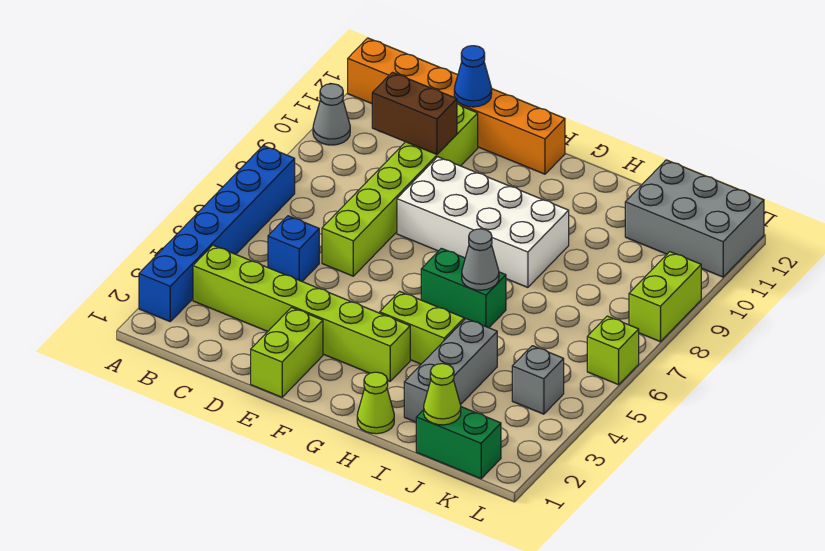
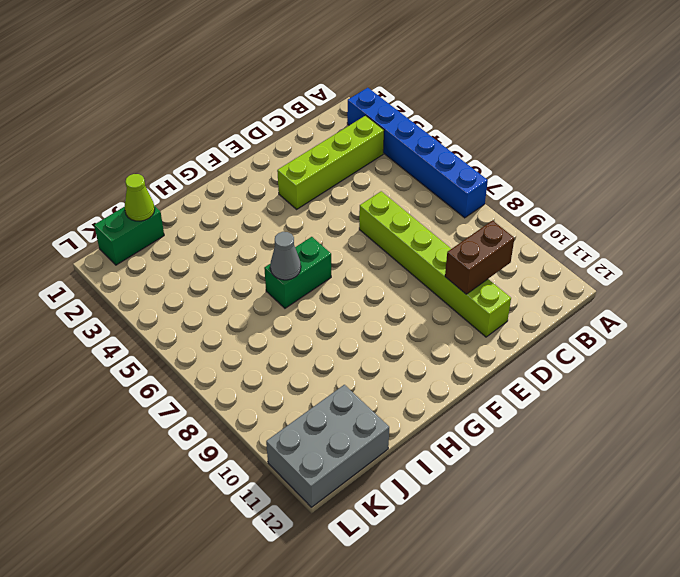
lime 1x4 brick [277,116,384,209] -> lime 1x6 brick [193,245,410,381]
none -> grey 1x1 cone [313,84,350,145]
none -> orange 1x6 brick [348,38,565,174]
none -> blue 1x1 brick [268,216,319,281]

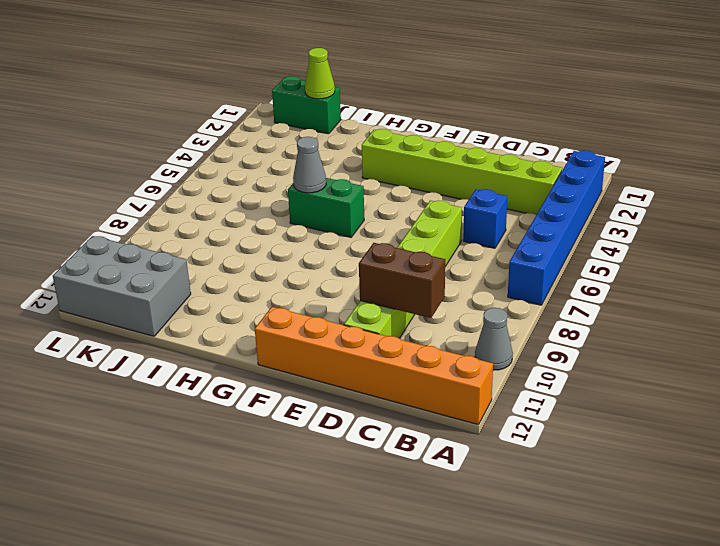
none -> lime 1x2 brick [251,307,323,397]
none -> white 2x4 brick [397,157,569,287]
none -> lime 1x2 brick [380,291,464,364]

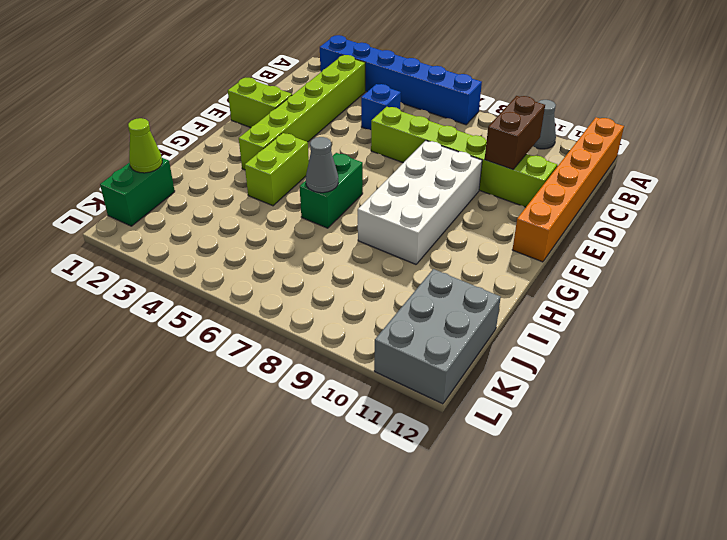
none -> lime 1x1 cone [357,372,394,434]
none -> grey 1x3 brick [404,319,497,422]
none -> grey 1x1 brick [512,346,564,414]

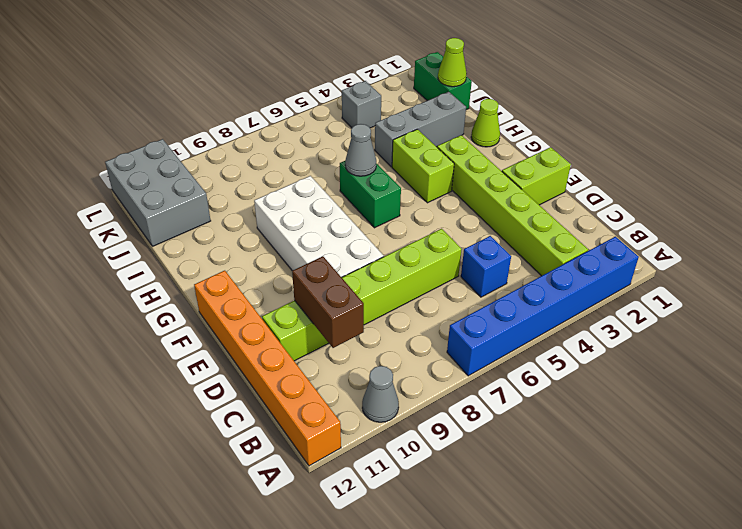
none -> lime 1x1 brick [587,316,639,385]
none -> lime 1x2 brick [629,252,701,342]
none -> blue 1x1 cone [454,46,492,107]

